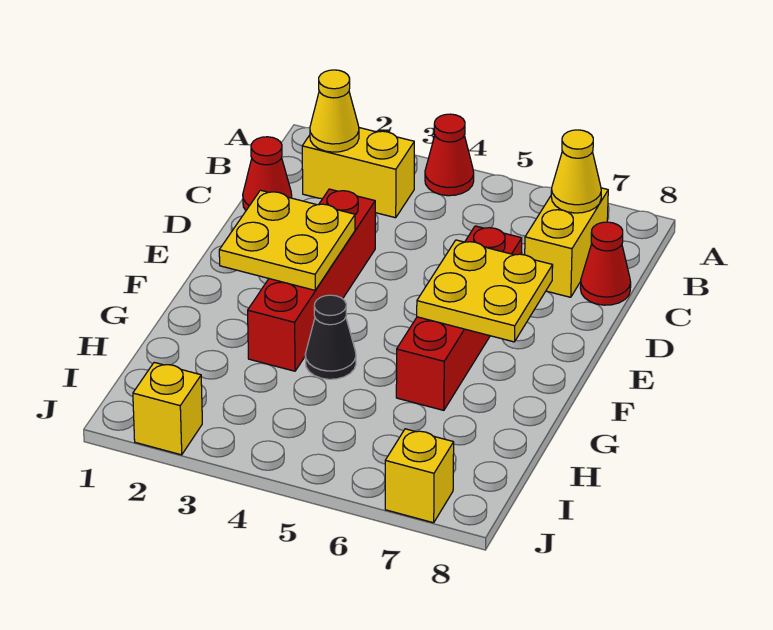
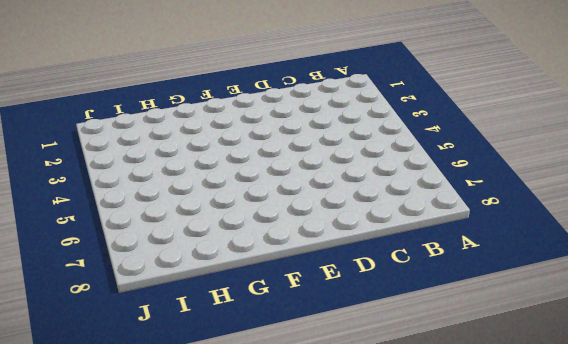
none -> red 1x1 cone [425,114,474,196]
none -> yellow 1x2 brick [302,128,414,218]
none -> yellow 1x2 brick [525,188,608,297]

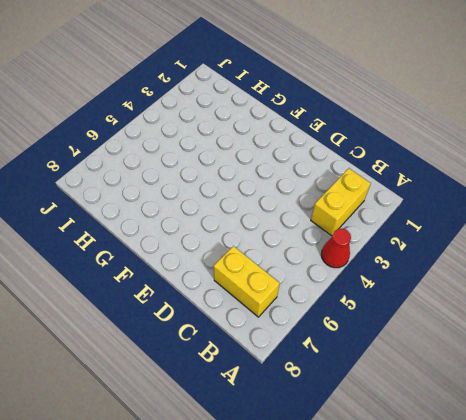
none -> red 1x1 cone [243,137,292,210]
none -> red 1x1 cone [580,222,631,305]
none -> red 1x4 brick [248,189,375,371]

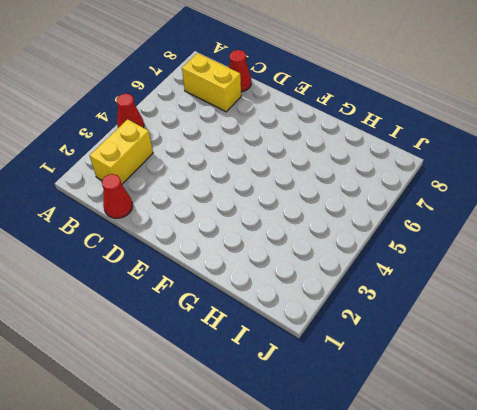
none -> red 1x4 brick [248,189,375,371]
none -> red 1x4 brick [396,226,522,410]
none -> black 1x1 cone [305,295,356,379]

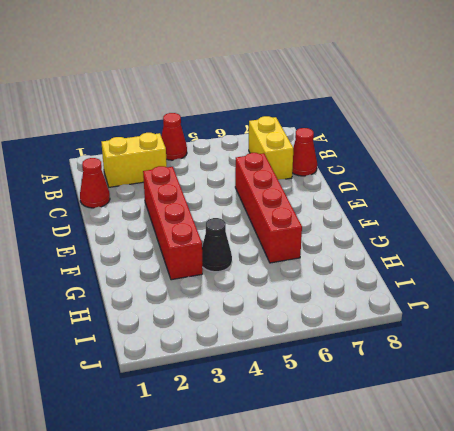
none -> yellow 1x1 brick [133,362,202,455]
none -> yellow 1x1 brick [385,429,454,523]
none -> yellow 1x1 cone [310,70,359,152]

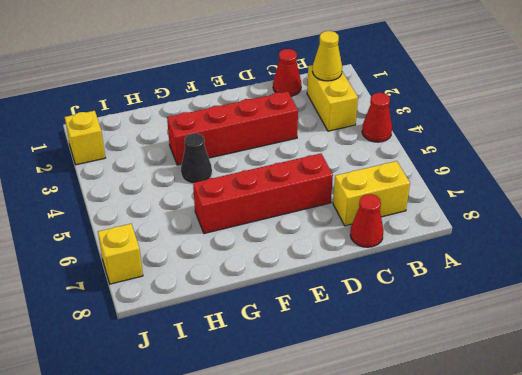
none -> yellow 1x1 cone [551,130,601,213]
none -> yellow 2x2 plate [219,190,355,290]
none -> yellow 2x2 plate [417,240,553,342]

